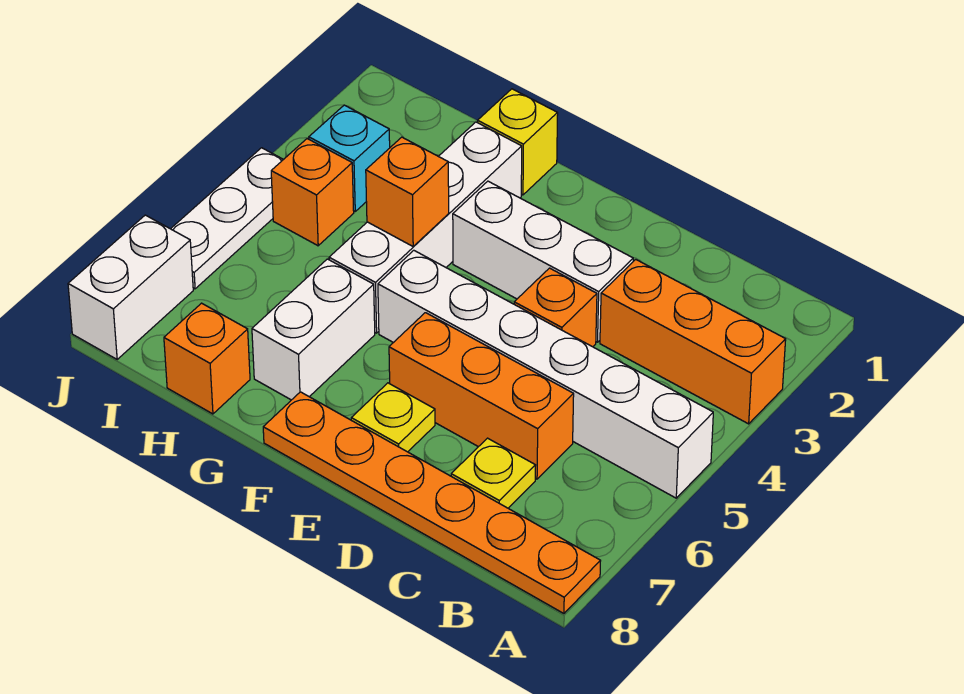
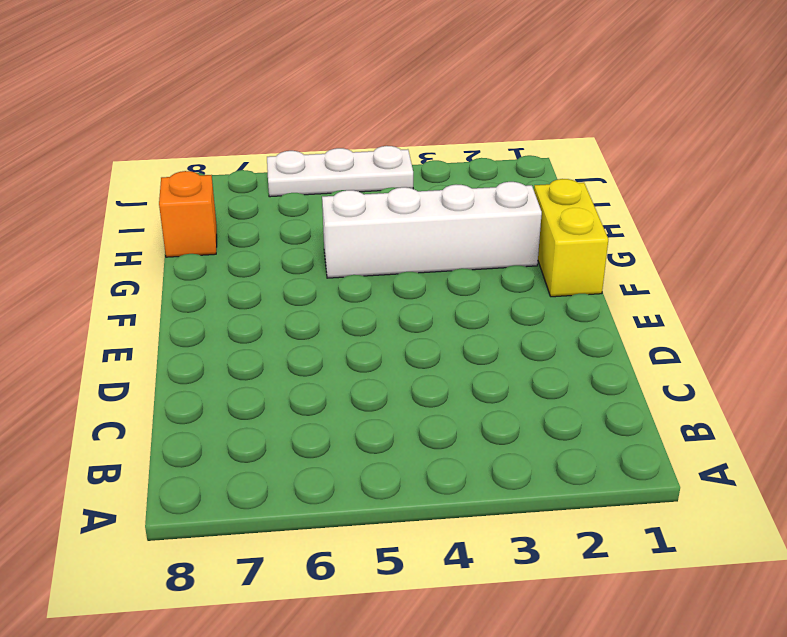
yellow 1x2 brick [534,179,608,297] -> yellow 1x1 brick [478,89,558,195]
none -> orange 1x3 brick [600,260,786,424]
none -> white 1x6 brick [378,250,713,498]
none -> orange 1x6 plate [263,392,600,613]

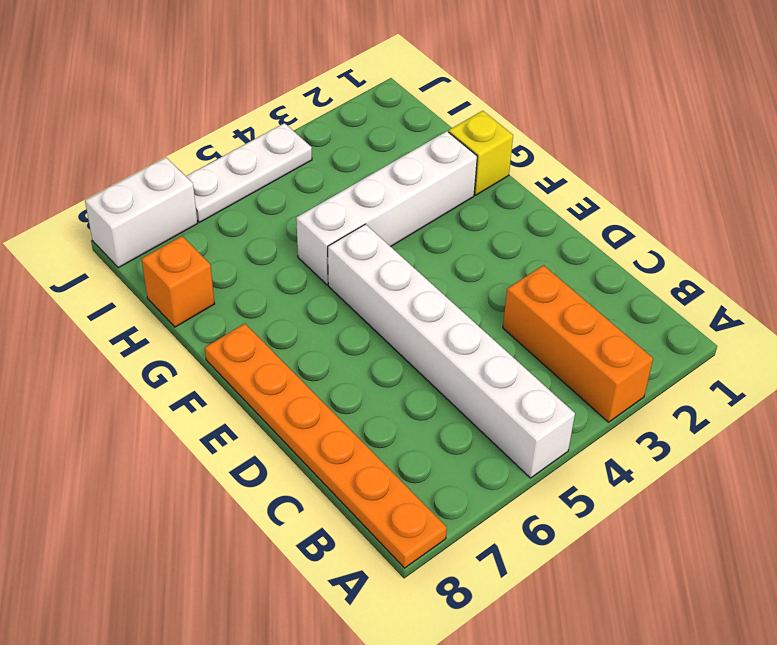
none -> orange 1x3 brick [389,313,574,479]
none -> yellow 1x1 plate [451,438,536,508]
none -> white 1x3 brick [453,181,633,342]

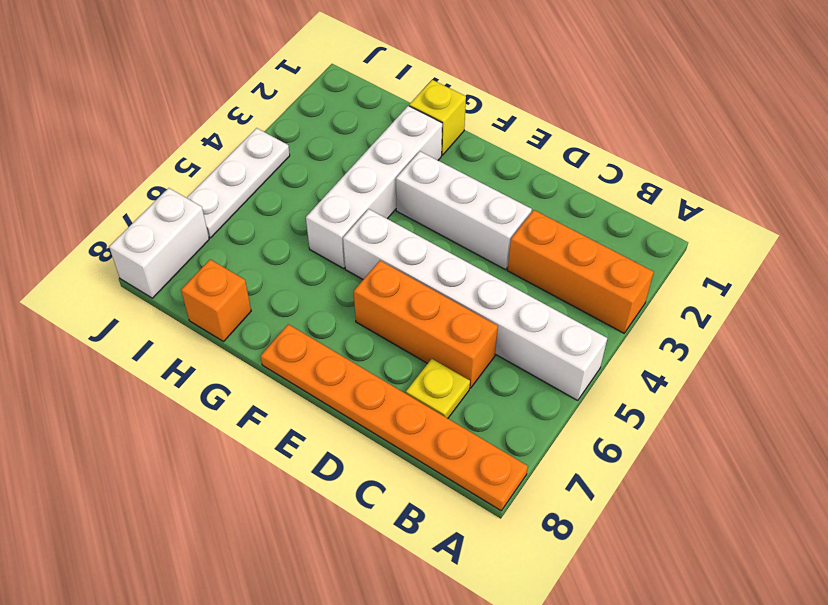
none -> orange 1x1 brick [514,268,597,347]
none -> yellow 1x1 plate [351,383,435,452]
none -> white 1x2 brick [252,259,375,400]

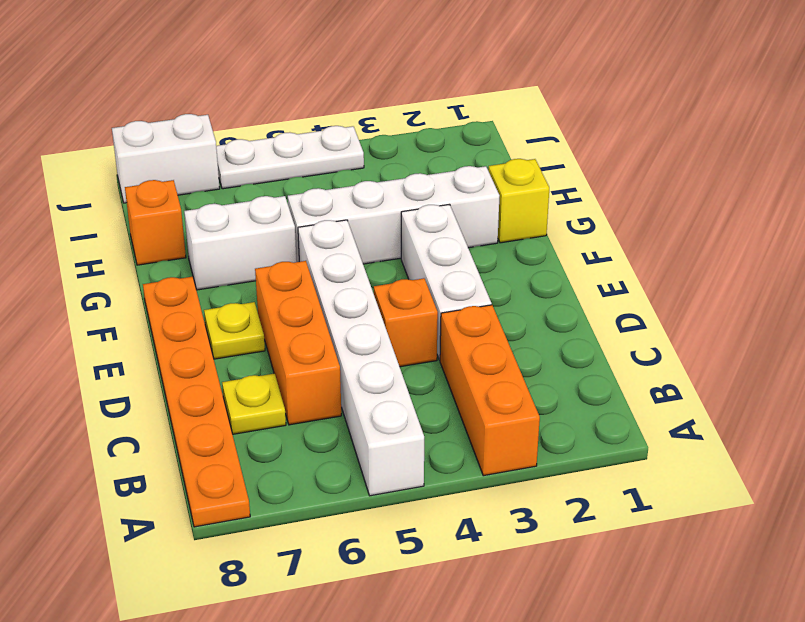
none -> cyan 1x1 brick [309,105,390,211]
none -> orange 1x1 brick [271,139,354,246]
none -> orange 1x1 brick [366,137,449,247]

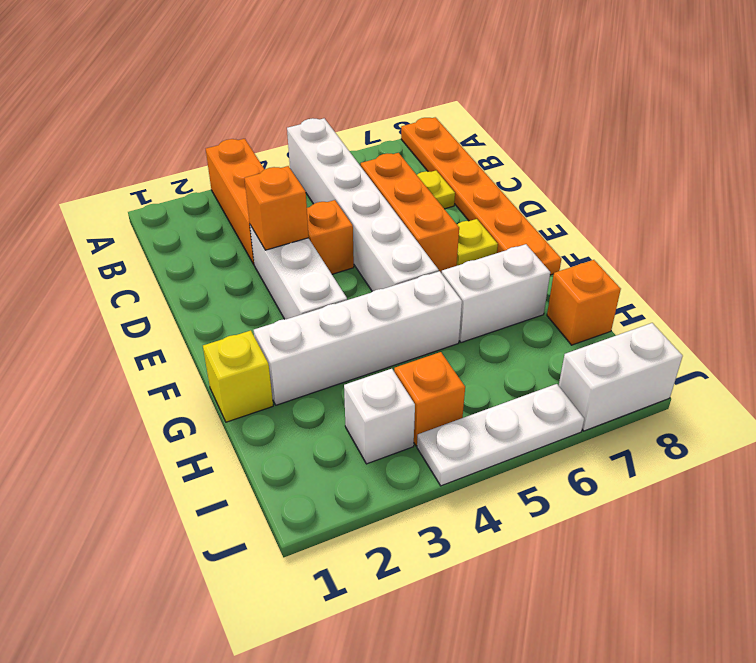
orange 1x1 brick [245,166,309,250] -> orange 1x1 brick moved to [366,137,449,247]
white 1x1 brick [344,369,415,464] -> cyan 1x1 brick [309,105,390,211]

